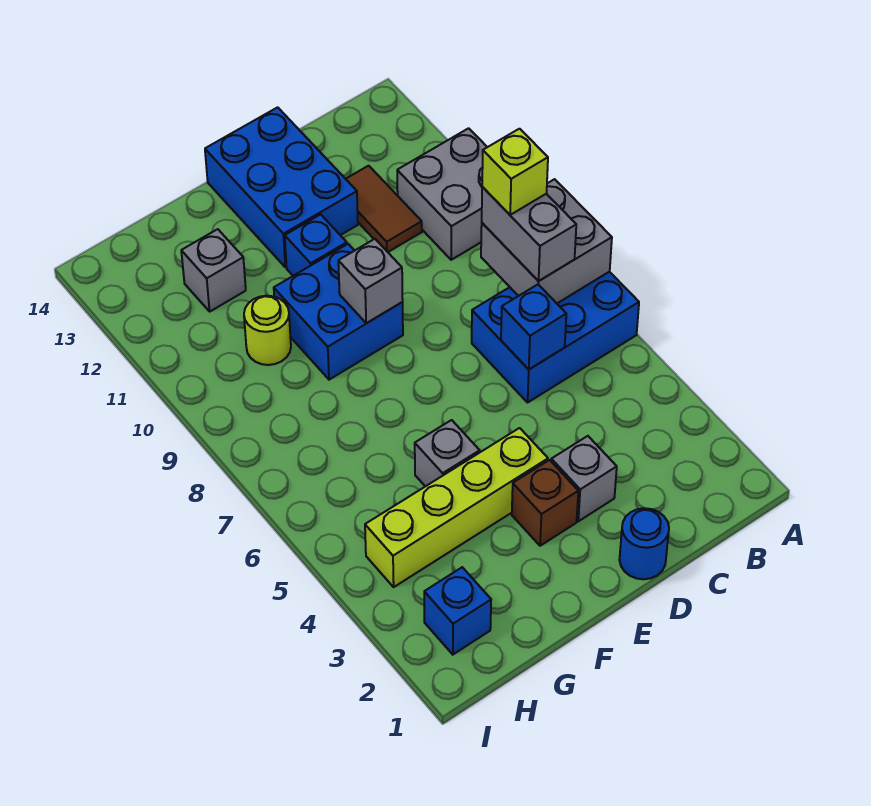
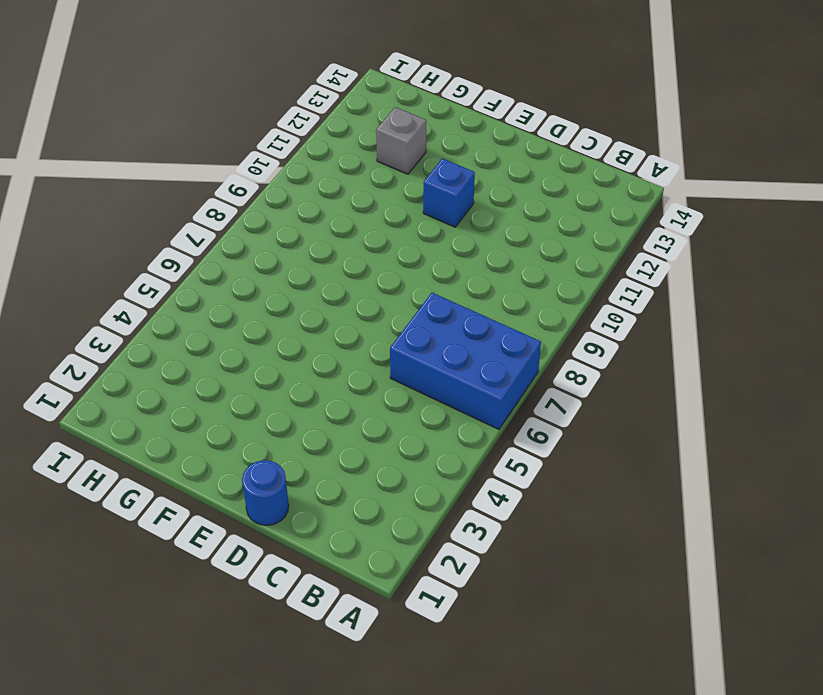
none -> grey 2x2 brick [397,128,487,260]
none -> brown 1x2 tile [346,166,422,252]
none -> grey 1x1 brick [551,436,617,521]

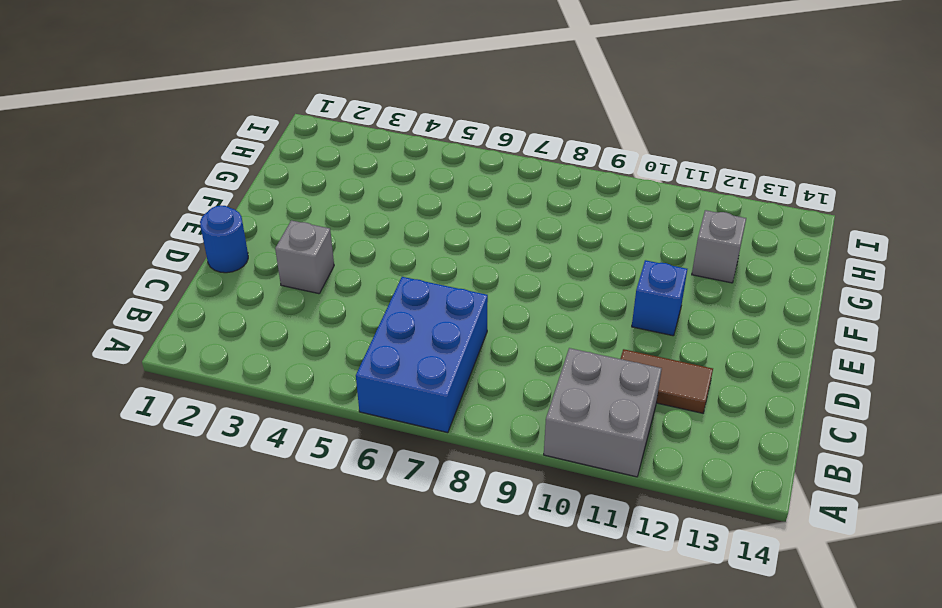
none -> blue 2x3 brick [205,107,358,267]
none -> brown 1x1 brick [512,460,578,546]
none -> lime 1x4 brick [365,428,548,587]

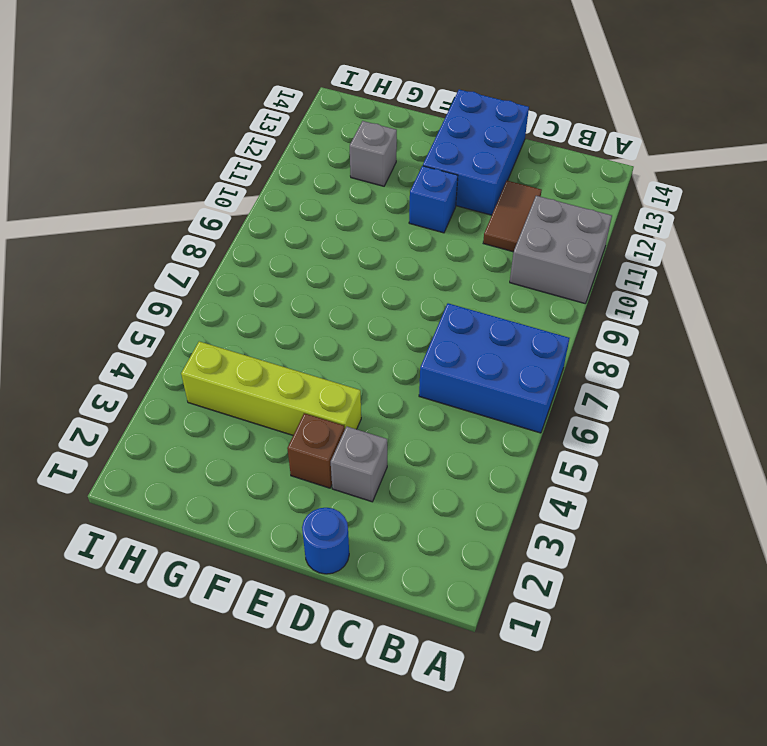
none -> blue 2x2 brick [274,244,403,380]
none -> grey 1x1 brick [415,420,480,486]
none -> lime 1x1 round brick [244,296,291,365]

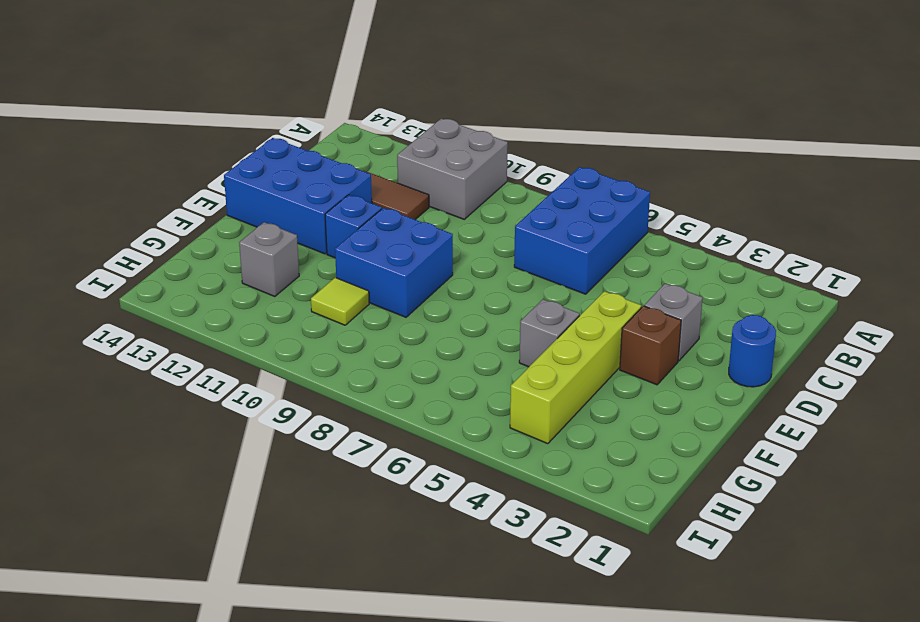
lime 1x1 tile [311,278,369,325] -> lime 1x1 round brick [244,296,291,365]
none -> blue 1x1 brick [424,567,491,654]
none -> grey 2x2 brick [481,179,612,303]
none -> blue 1x1 brick [501,285,566,369]

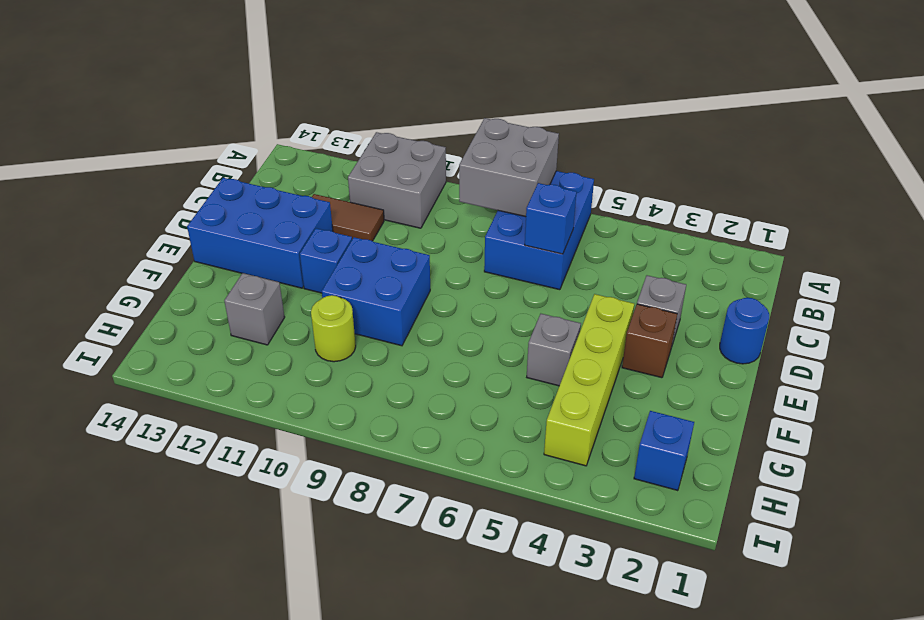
none -> grey 1x1 brick [338,239,403,323]
none -> grey 1x2 brick [482,187,576,281]
none -> lime 1x1 brick [482,129,548,215]

